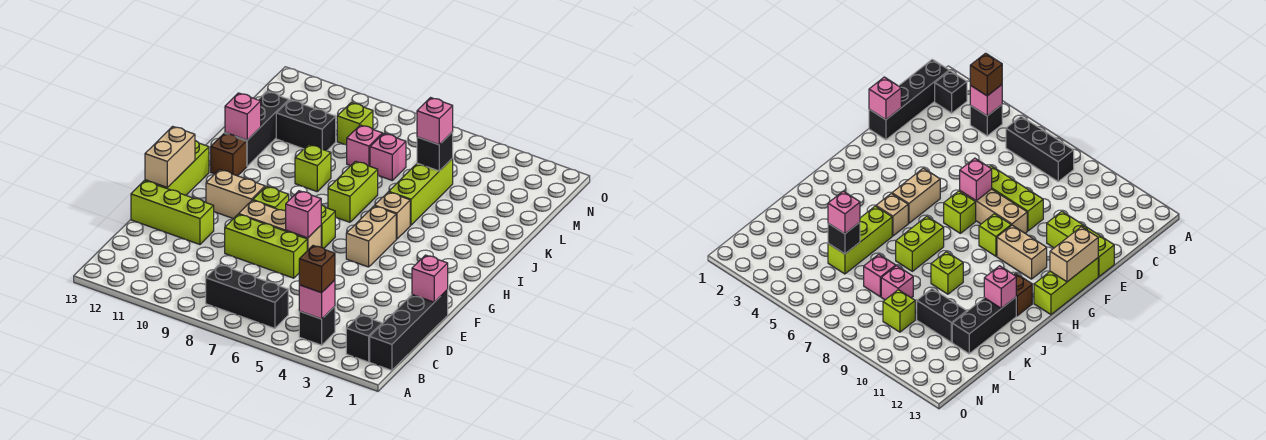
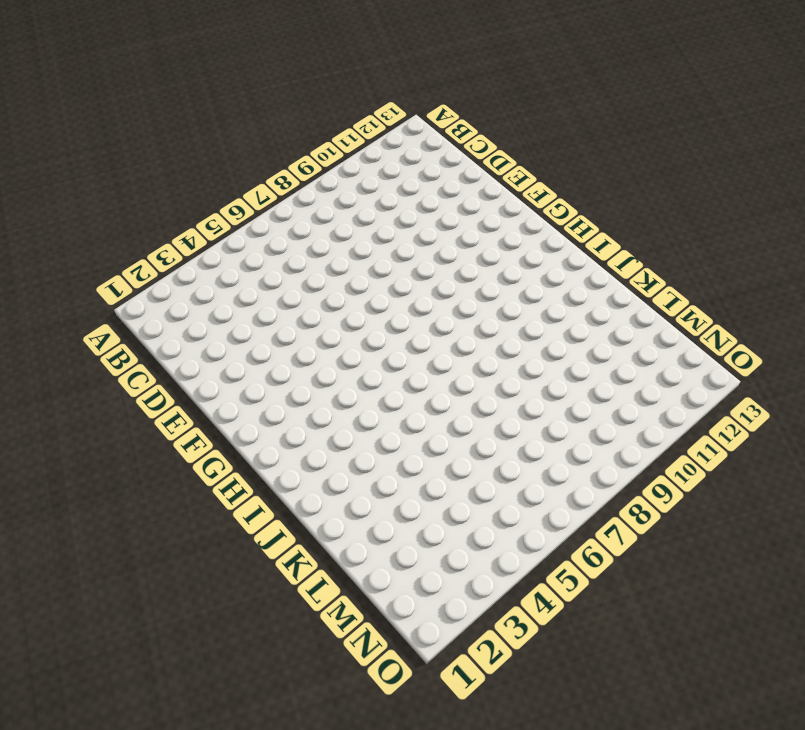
none -> black 1x4 brick [370,290,448,370]
none -> black 1x1 brick [346,315,382,362]
none -> black 1x1 brick [299,306,335,345]
none -> black 1x3 brick [206,265,288,328]

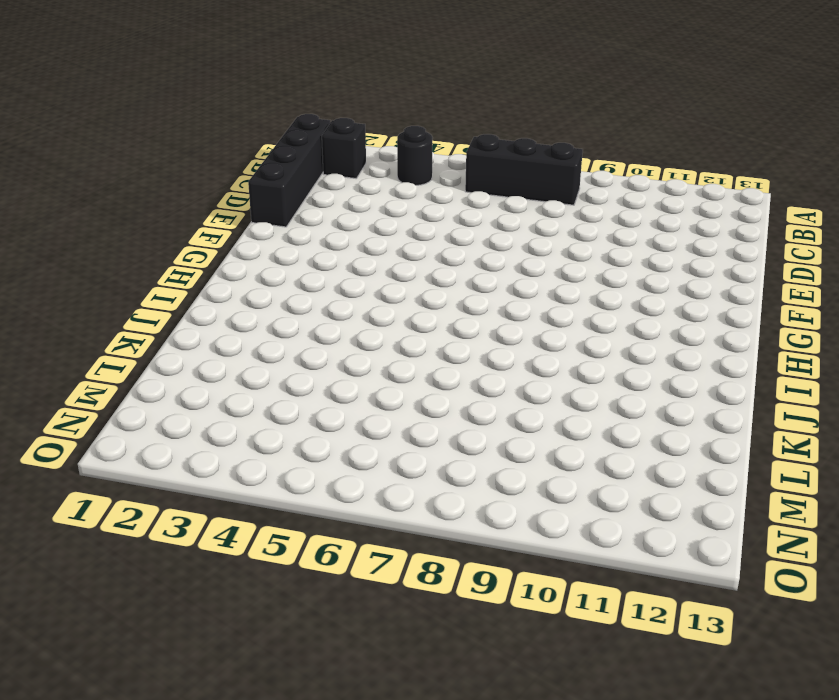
black 1x1 round brick [397,126,432,185] -> black 1x1 brick [299,306,335,345]
none -> lime 1x3 brick [225,214,307,278]
none -> lime 1x3 brick [131,181,214,244]
none -> tan 1x3 brick [239,200,321,251]
none -> lime 1x3 brick [145,141,209,195]

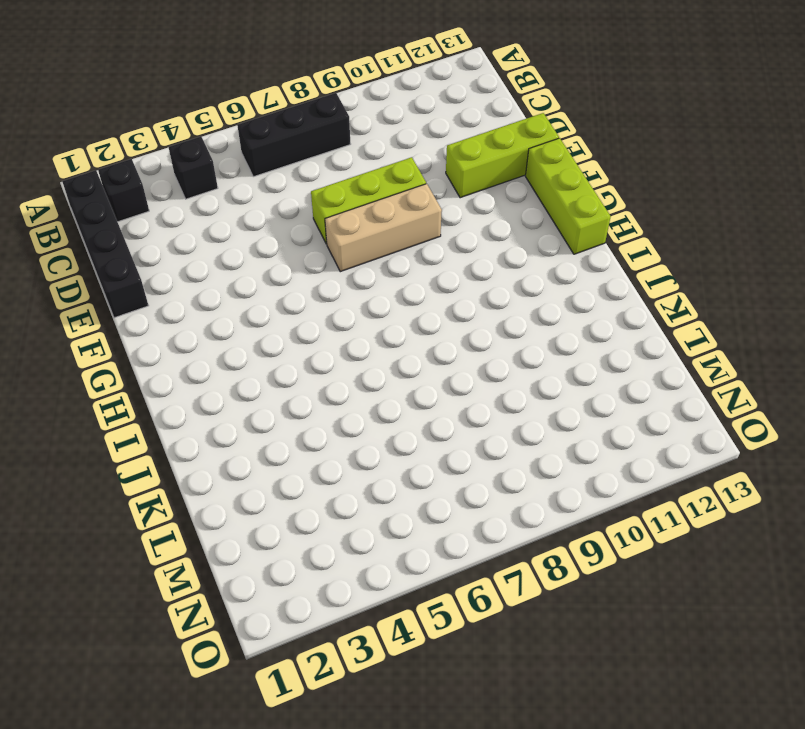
none -> tan 1x2 brick [346,206,396,267]
none -> lime 1x1 brick [321,205,335,248]
none -> lime 1x1 brick [253,186,289,211]
none -> tan 1x2 brick [206,170,265,219]

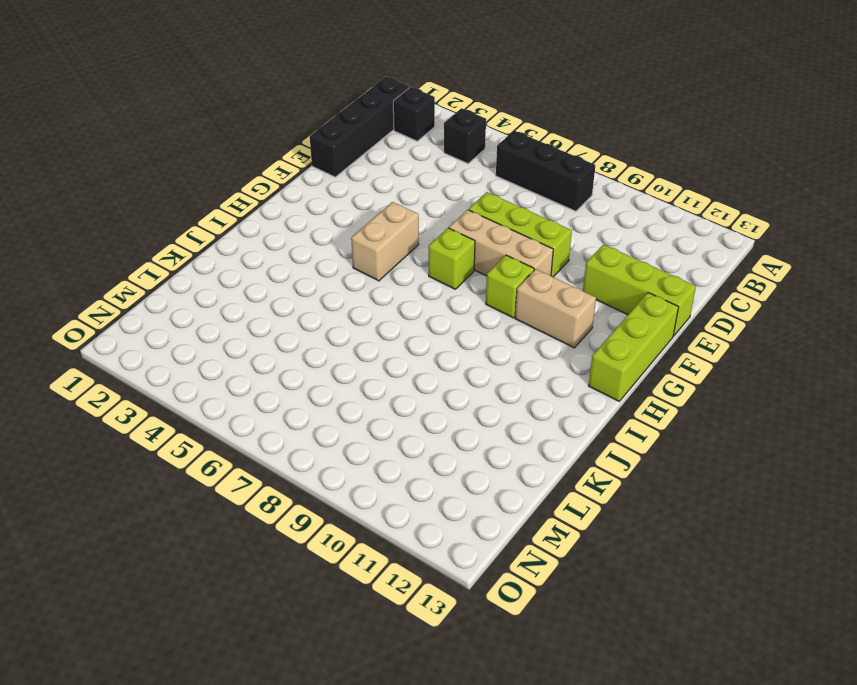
none -> tan 1x1 brick [375,192,410,239]
none -> lime 1x2 brick [328,161,378,222]
none -> brown 1x1 brick [211,133,247,176]
none -> lime 1x3 brick [389,158,453,225]

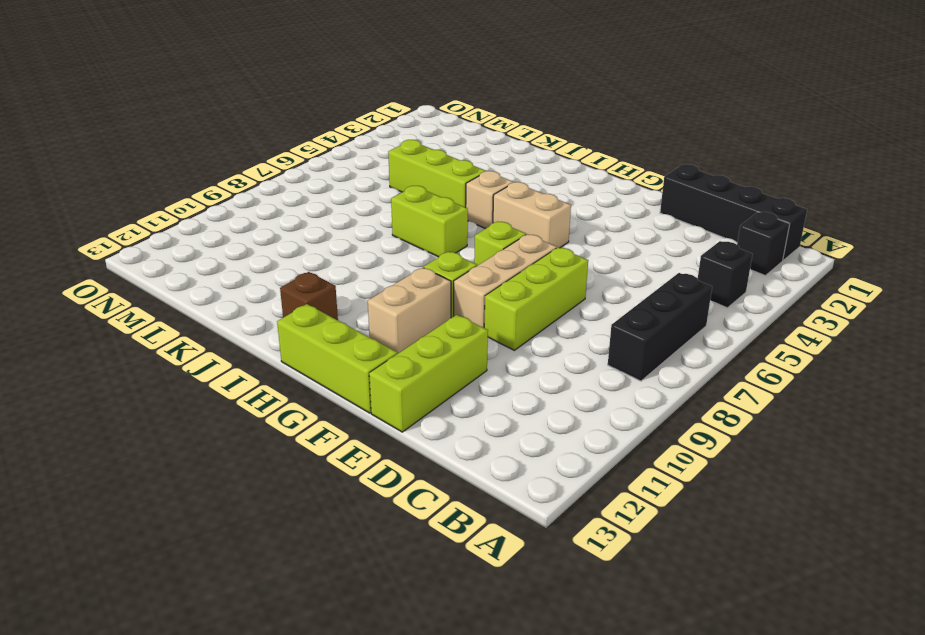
none -> lime 1x1 brick [295,145,331,191]
none -> black 1x3 brick [225,91,289,166]
none -> pink 1x1 brick [370,133,406,180]
none -> pink 1x1 brick [347,125,382,166]

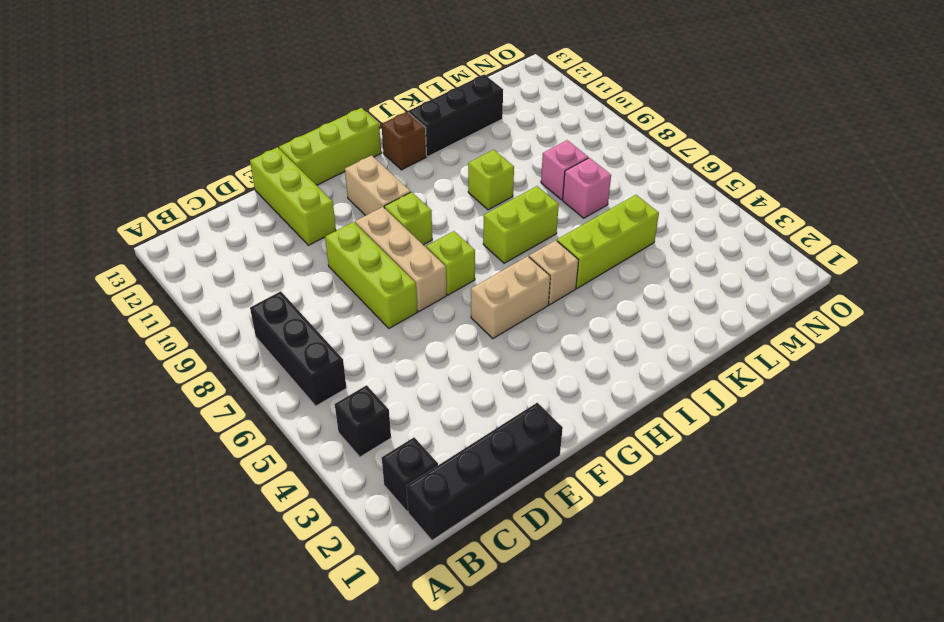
none -> black 1x2 brick [276,100,336,151]
none -> lime 1x1 brick [337,103,373,145]
none -> pink 1x1 brick [299,280,335,319]
none -> pink 1x1 brick [412,255,448,302]

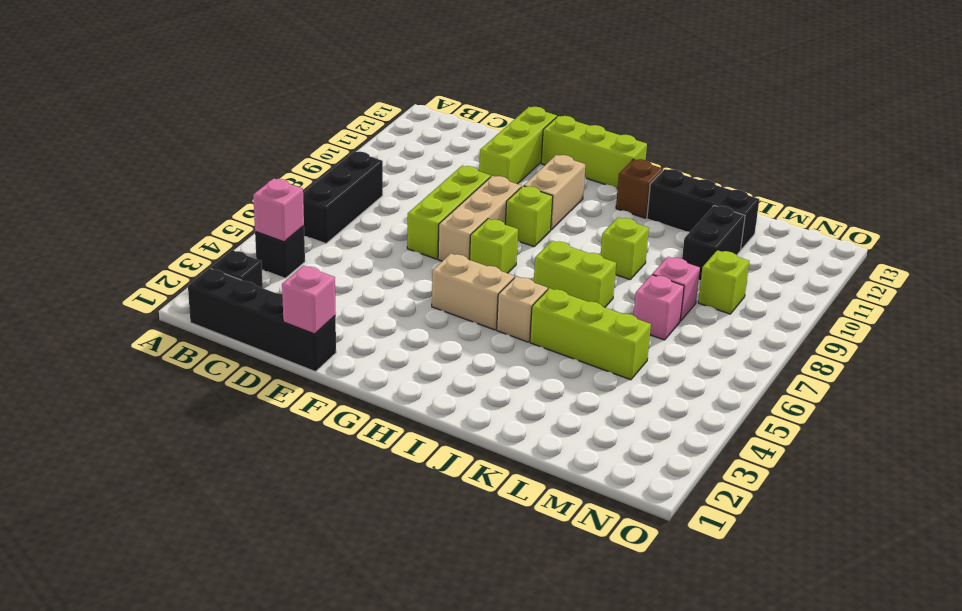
none -> pink 1x1 brick [286,191,321,238]
none -> tan 1x2 brick [145,126,195,187]
none -> pink 1x1 brick [225,93,261,140]
none -> black 1x1 brick [417,132,453,171]

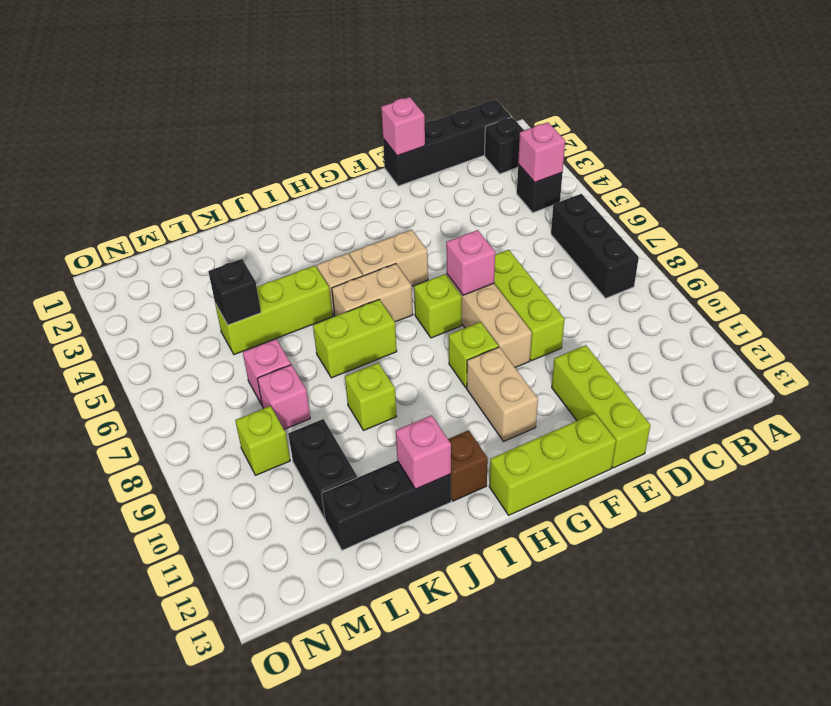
tan 1x2 brick [332,264,413,322] -> tan 1x2 brick moved to [145,126,195,187]
none -> brown 1x1 brick [299,246,335,293]
none -> pink 1x1 brick [417,98,453,145]

